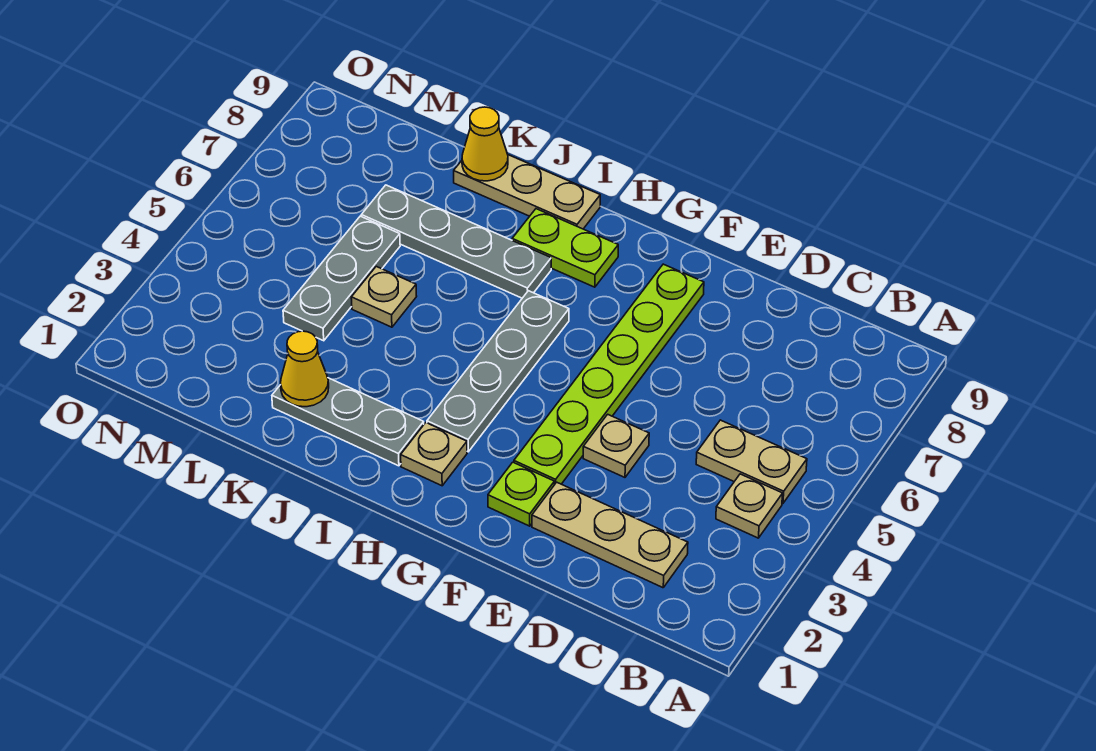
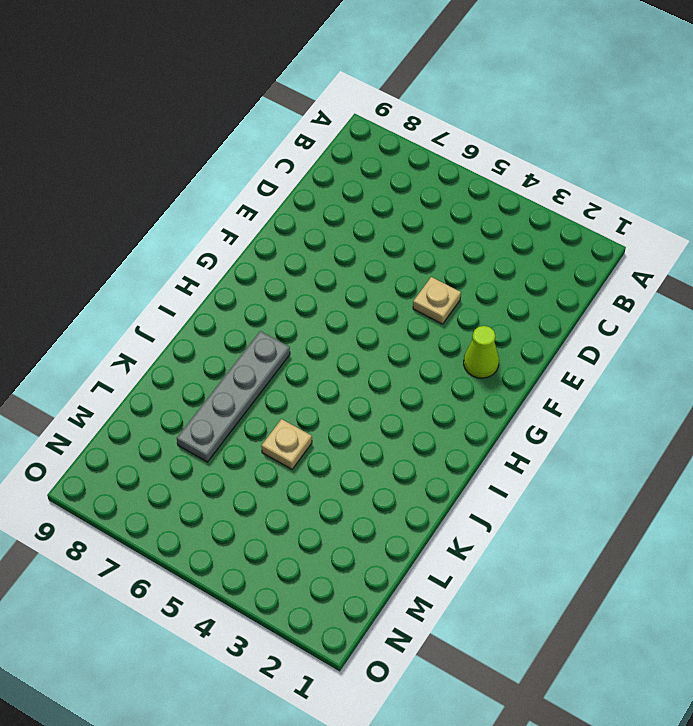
lime 1x1 cone [464,326,499,378] -> lime 1x1 plate [488,462,554,526]
none -> tan 1x1 plate [716,474,783,538]
none -> tan 1x2 plate [696,420,807,503]
none -> tan 1x3 plate [532,482,688,588]

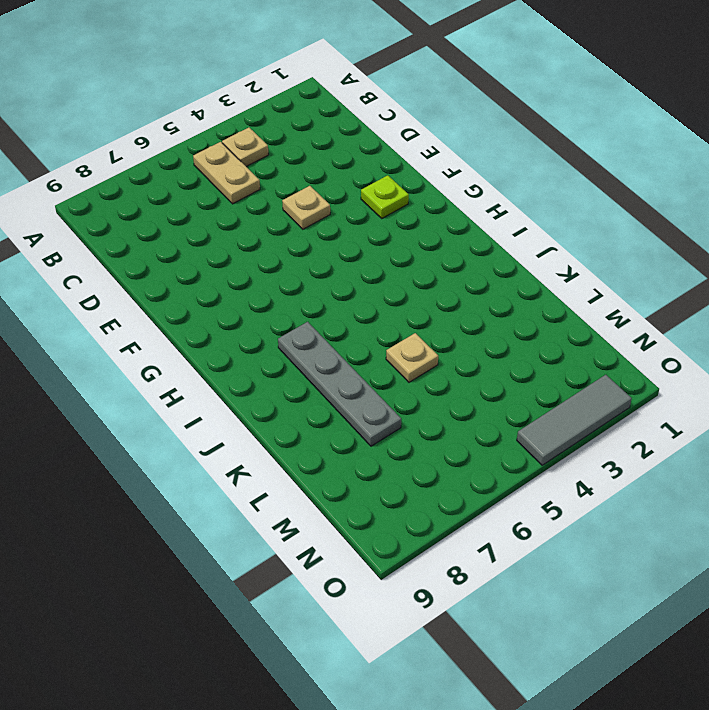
grey 1x3 tile [517,375,632,465] -> none
none -> tan 1x3 plate [532,482,688,588]
none -> lime 1x6 plate [514,264,704,485]
none -> tan 1x1 plate [401,423,467,486]

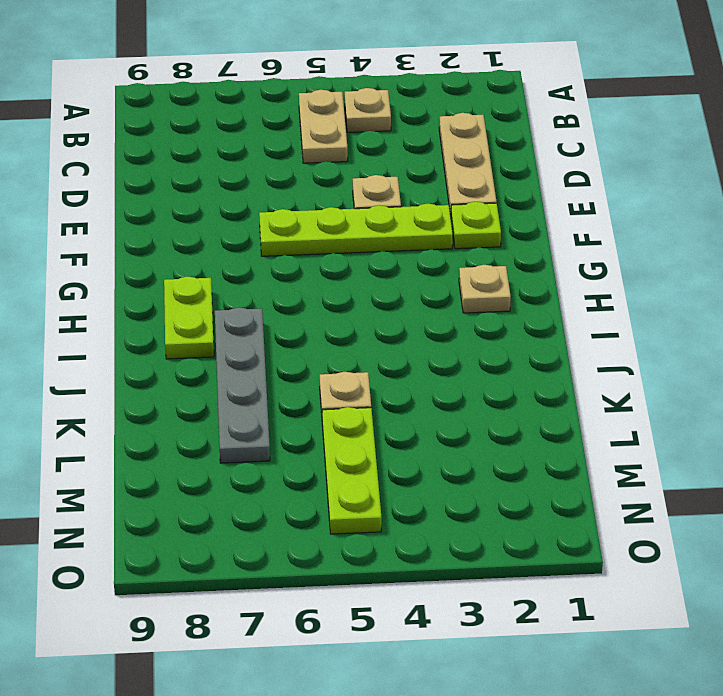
lime 1x4 plate [259,204,453,256] -> lime 1x6 plate [514,264,704,485]
lime 1x3 plate [322,407,382,534] -> grey 1x3 plate [283,216,400,341]
none -> grey 1x4 plate [427,291,569,452]
none -> grey 1x3 plate [272,378,424,466]
none -> tan 1x3 plate [454,155,600,229]

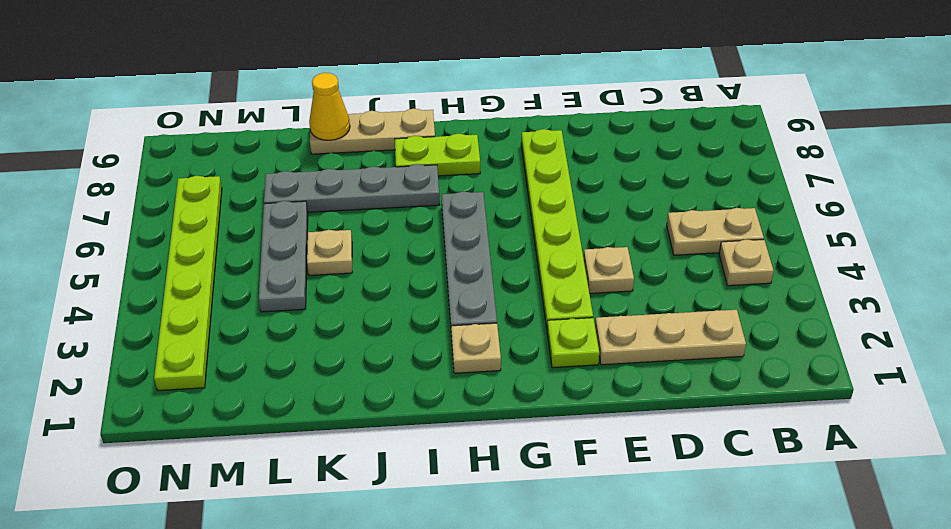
lime 1x6 plate [154,176,222,391] -> none
none -> grey 1x3 plate [272,378,424,466]
none -> yellow 1x1 cone [281,331,329,407]

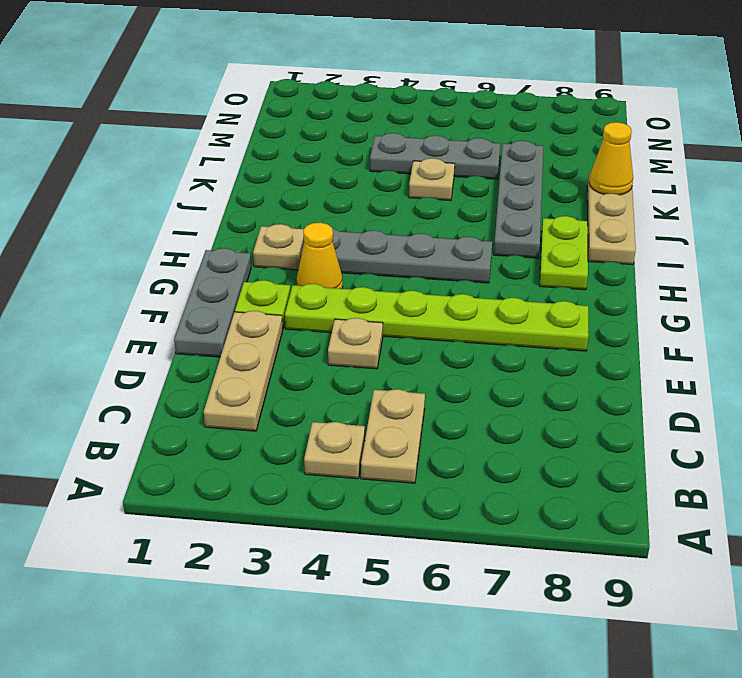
grey 1x3 plate [174,248,251,357] -> grey 1x3 plate moved to [272,378,424,466]
yellow 1x1 cone [297,223,343,289] -> yellow 1x1 cone moved to [281,331,329,407]

